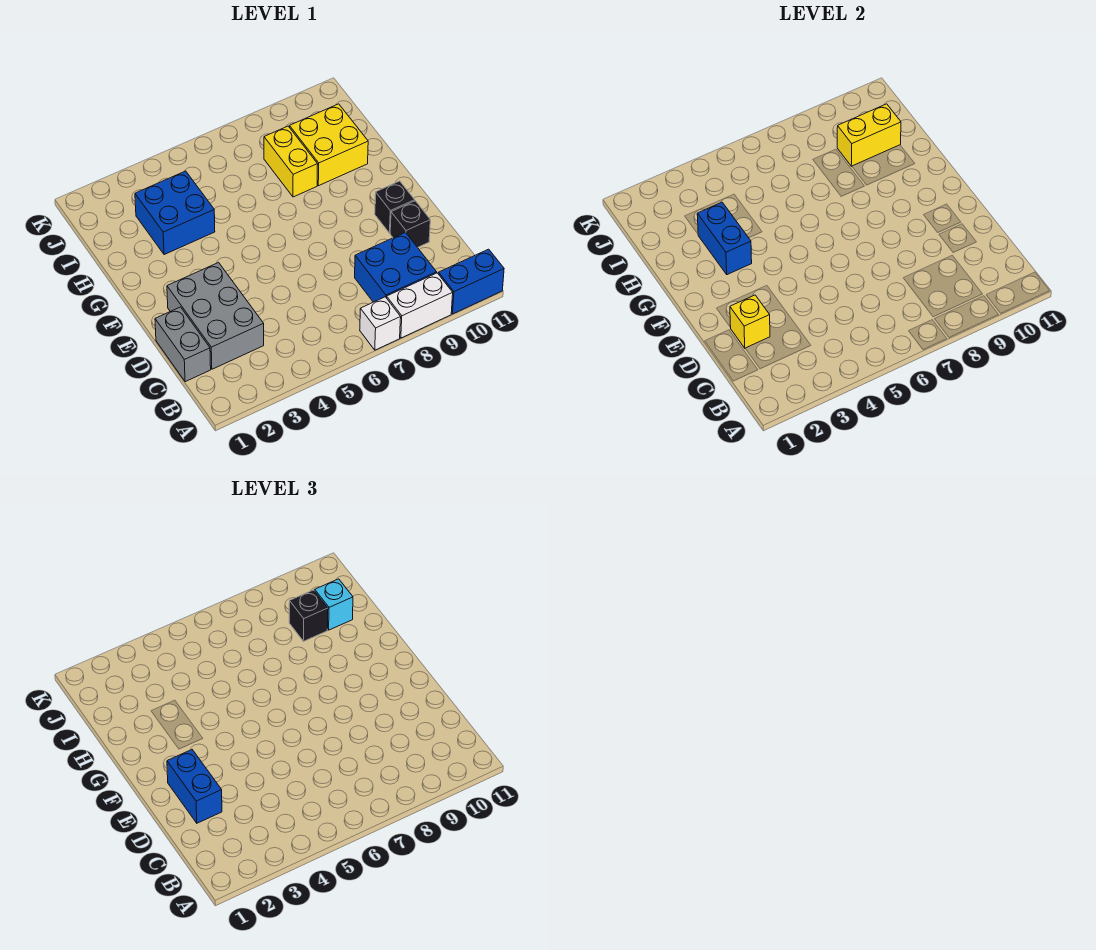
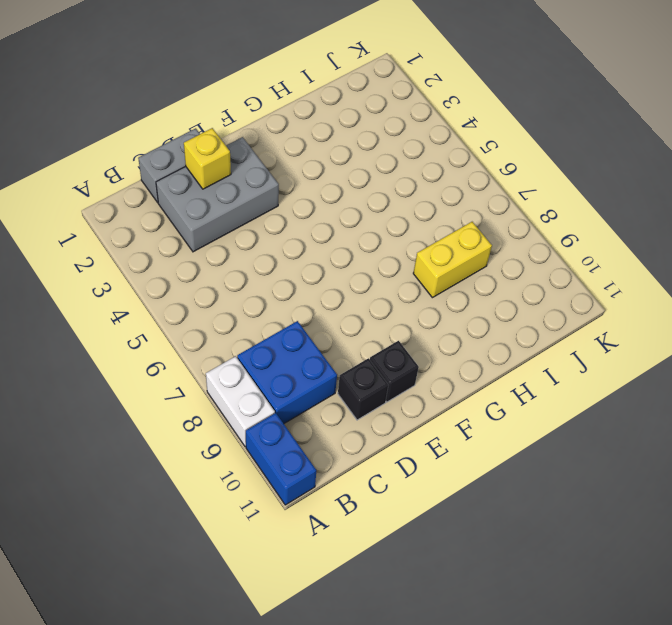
none -> white 1x1 brick [360,297,401,350]
none -> blue 2x2 brick [135,171,215,255]
none -> yellow 2x2 brick [289,104,368,186]

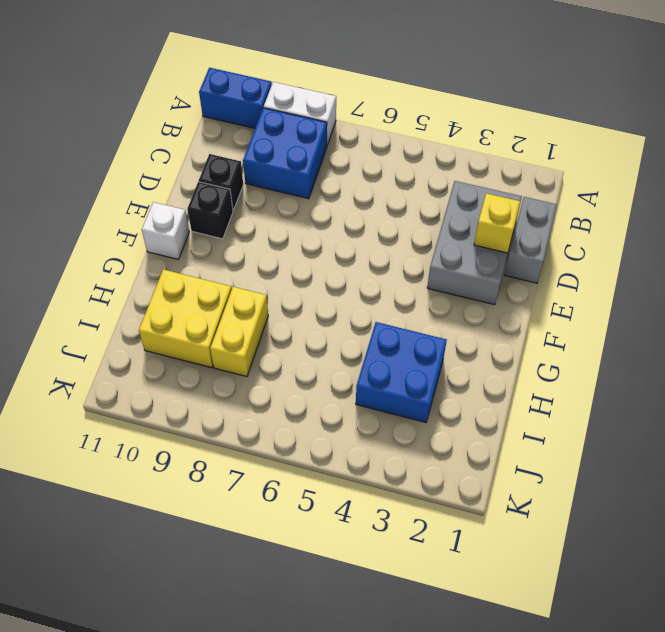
white 1x1 brick [142,202,189,259] -> white 1x1 brick moved to [360,297,401,350]
none -> blue 1x2 brick [697,202,752,275]
none -> yellow 1x2 brick [837,104,901,166]
none -> blue 1x2 brick [167,750,222,823]

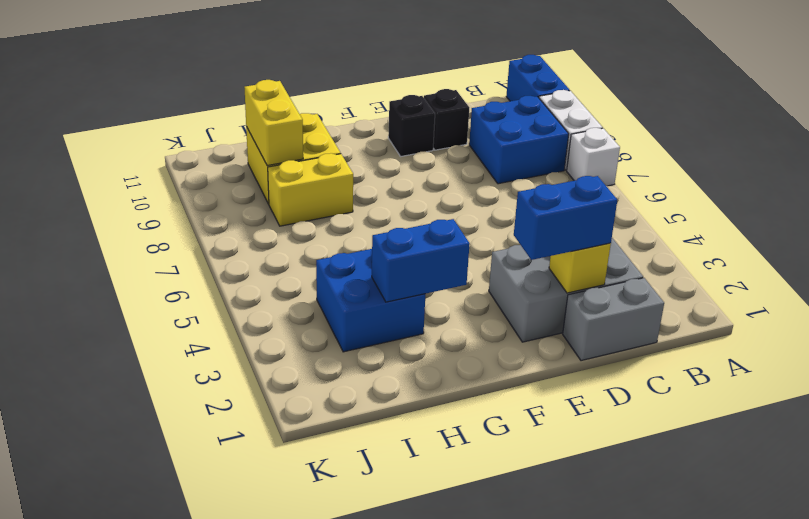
none -> black 1x1 brick [289,590,328,641]
none -> cyan 1x1 brick [315,579,353,630]

